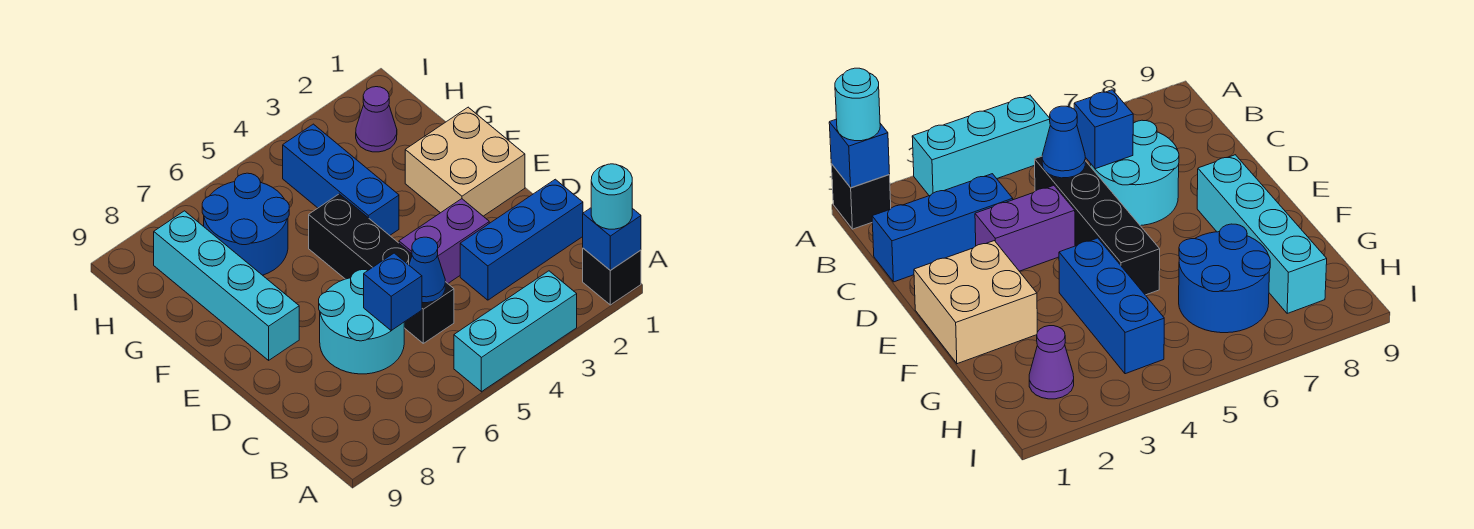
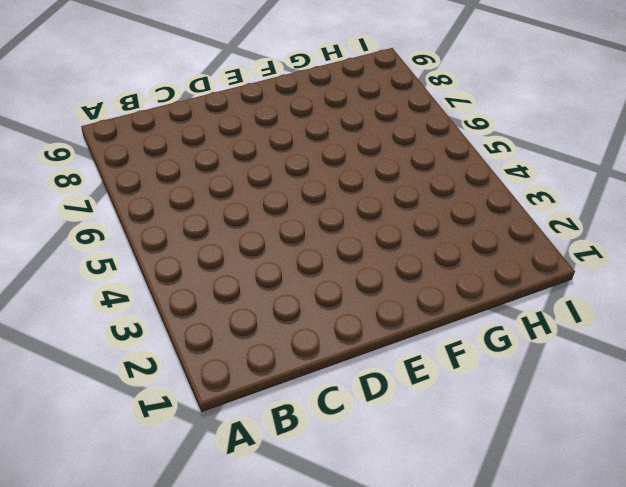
none -> black 1x1 brick [583,248,641,305]
none -> cyan 1x3 brick [454,271,577,392]
none -> blue 1x3 brick [460,179,583,300]

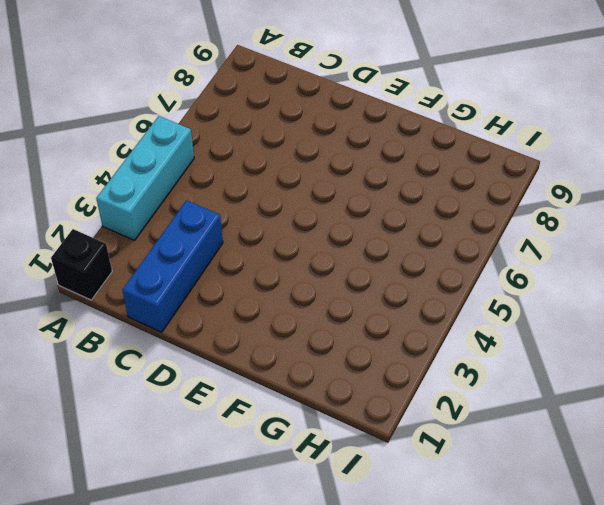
none -> black 1x4 brick [309,194,454,343]
none -> cyan 2x2 round brick [319,270,404,374]
none -> purple 1x2 brick [399,199,489,283]

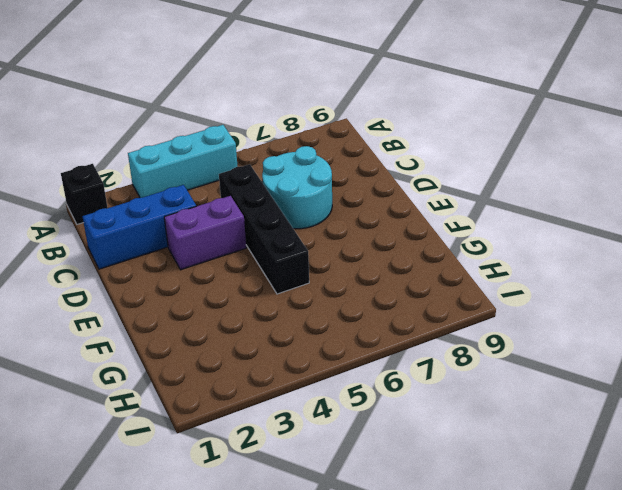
none -> tan 2x2 brick [405,107,525,216]
none -> cyan 1x4 brick [154,211,299,360]
none -> blue 1x3 brick [283,124,399,235]

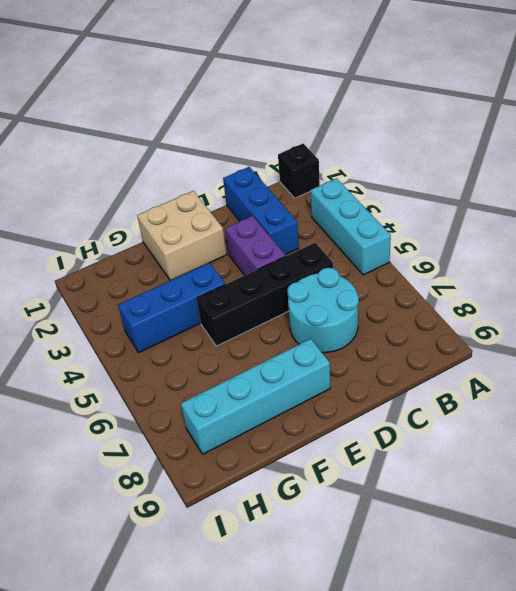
none -> blue 2x2 round brick [202,173,289,275]
none -> purple 1x1 cone [356,87,397,152]
none -> blue 1x1 brick [583,208,641,270]

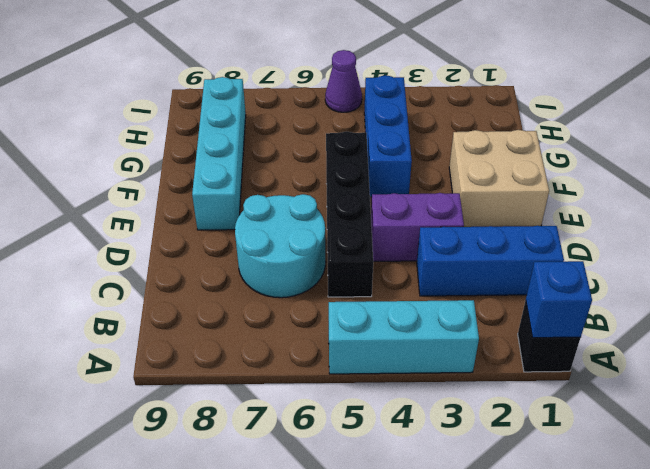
purple 1x1 cone [325,50,362,112] -> purple 1x1 cone moved to [356,87,397,152]
none -> blue 2x2 round brick [202,173,289,275]
none -> blue 1x1 cone [409,237,445,303]
none -> blue 1x1 brick [364,253,422,331]

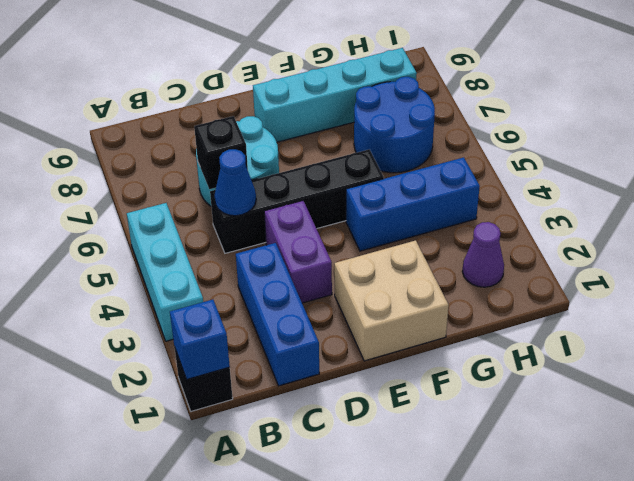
black 1x1 brick [194,116,248,189] -> blue 1x1 brick [364,253,422,331]
none -> cyan 1x1 round brick [591,164,632,229]

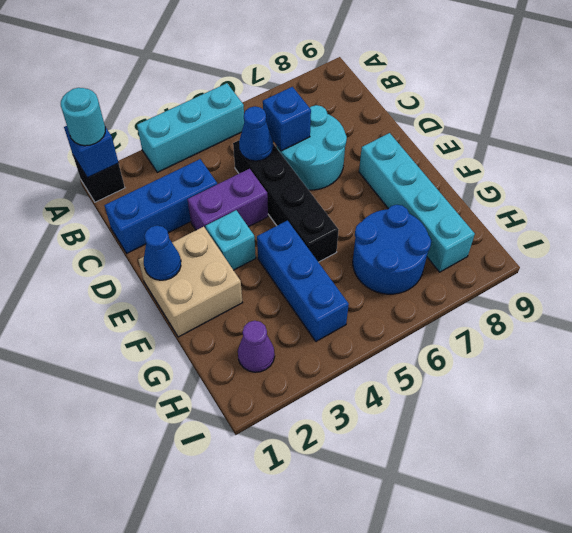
blue 1x1 cone [144,226,181,280] -> none
cyan 1x1 brick [205,210,256,270] -> none

